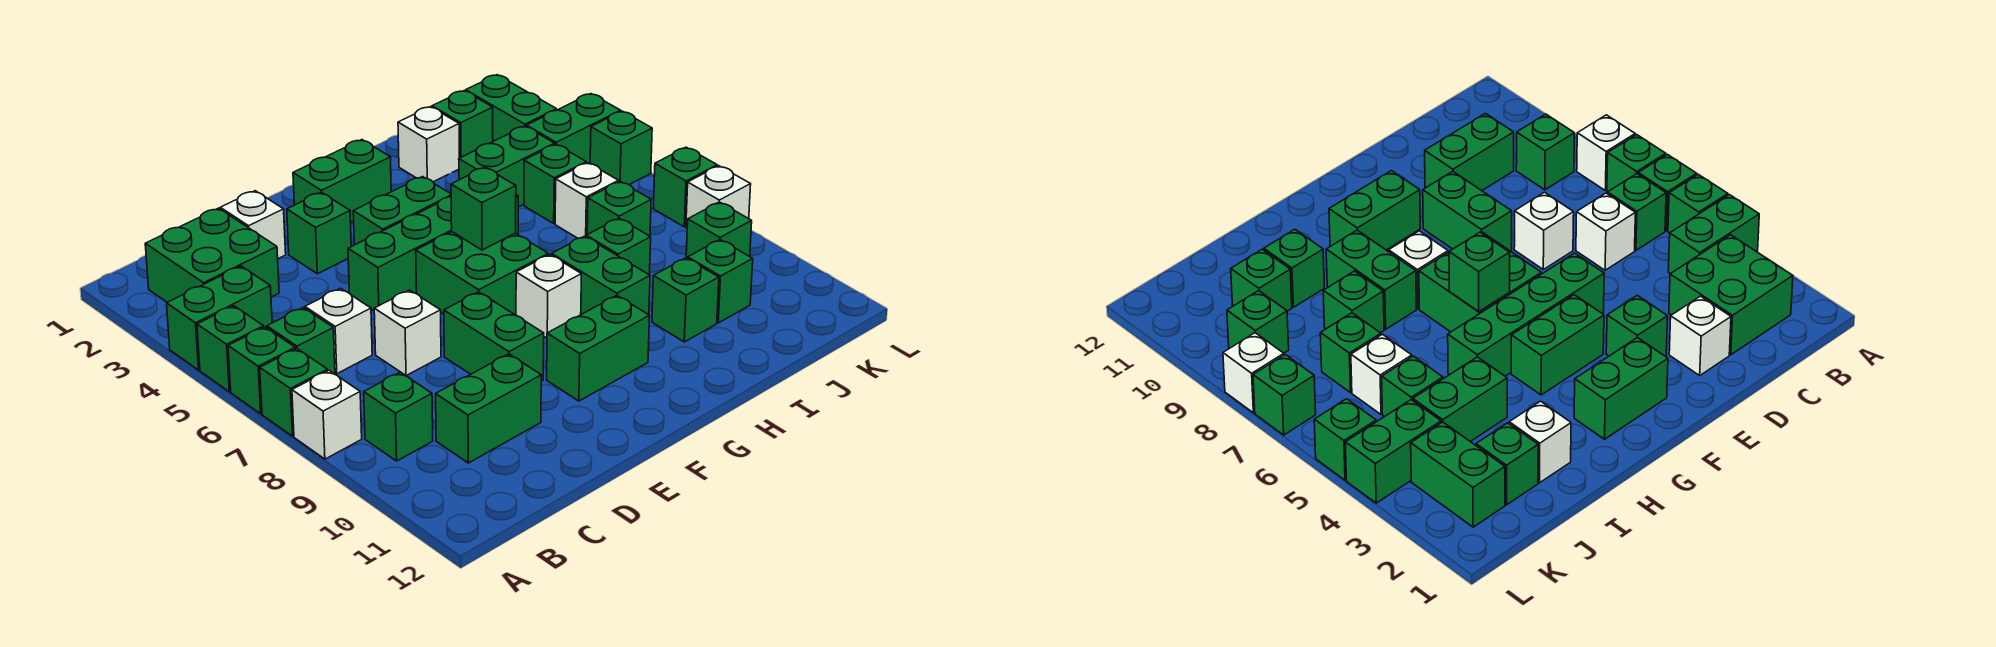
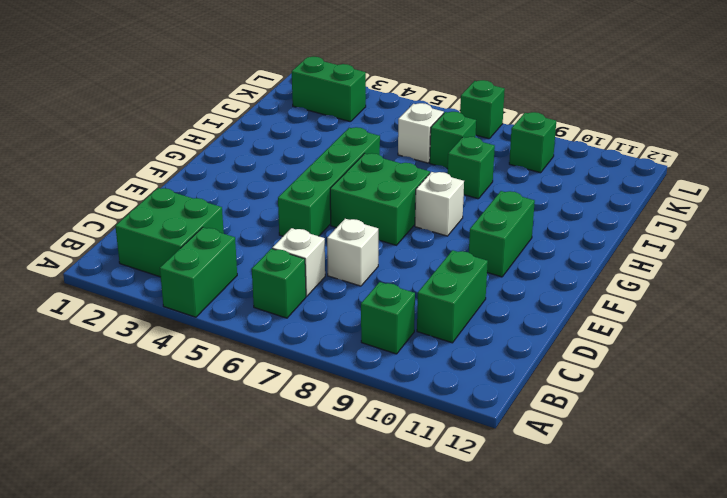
none -> green 1x1 brick [197,306,264,392]
none -> green 1x1 brick [228,327,295,414]
none -> green 1x1 brick [260,348,327,436]
none -> white 1x1 brick [292,370,362,459]

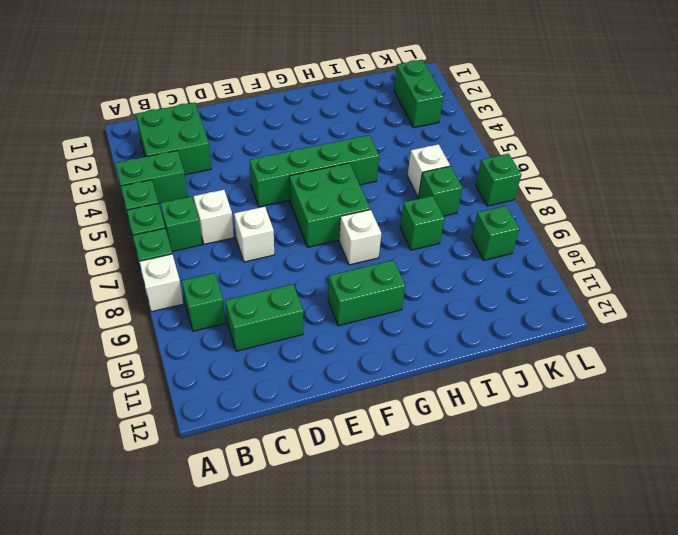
none -> white 1x1 brick [220,191,286,259]
none -> green 1x1 brick [287,192,351,274]
none -> green 1x2 brick [444,292,544,381]
none -> green 1x2 brick [293,140,391,222]

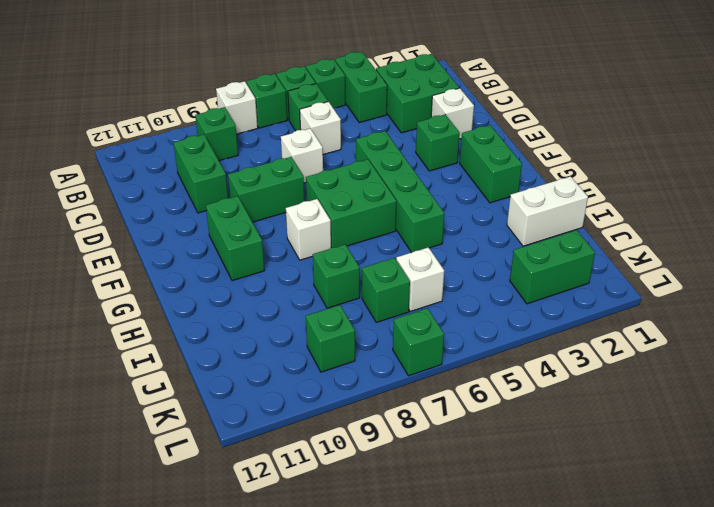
white 1x2 brick [507,176,588,246] -> white 1x1 brick [398,107,459,182]
none -> green 1x2 brick [353,177,451,245]
none -> green 1x2 brick [552,236,650,315]
none -> green 1x2 brick [459,126,555,207]
none -> green 1x1 brick [652,258,719,342]

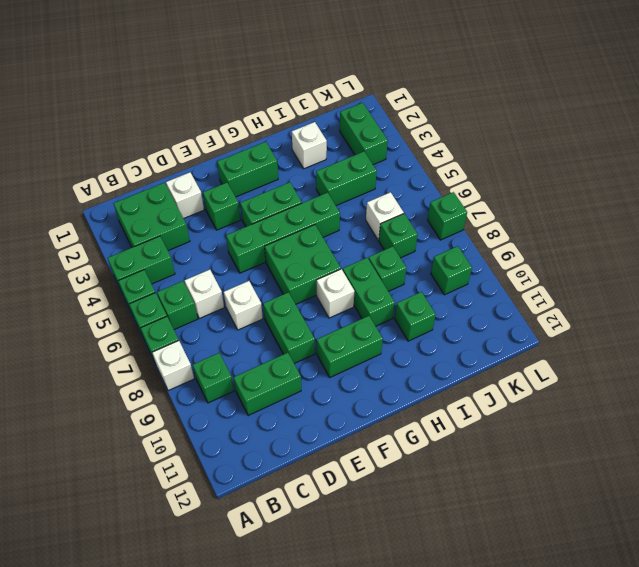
none -> green 1x1 brick [432,91,493,158]
none -> green 1x1 brick [524,144,586,223]
none -> green 1x1 brick [688,240,753,323]
none -> green 1x2 brick [527,94,621,163]

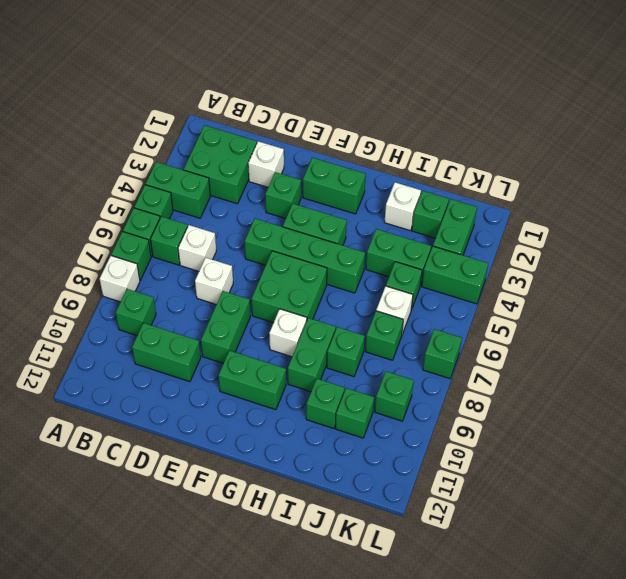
none -> green 1x1 brick [590,111,652,185]
none -> white 1x1 brick [686,166,751,228]
none -> green 1x1 brick [451,167,516,250]

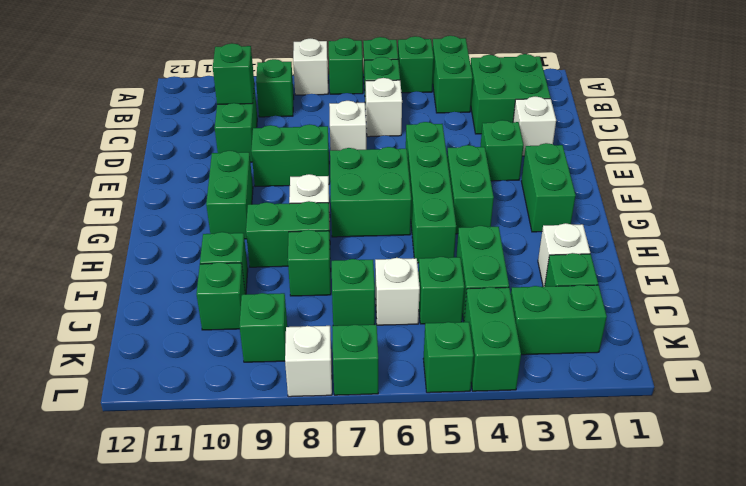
green 1x1 brick [213,43,254,104] -> green 1x1 brick moved to [451,167,516,250]

